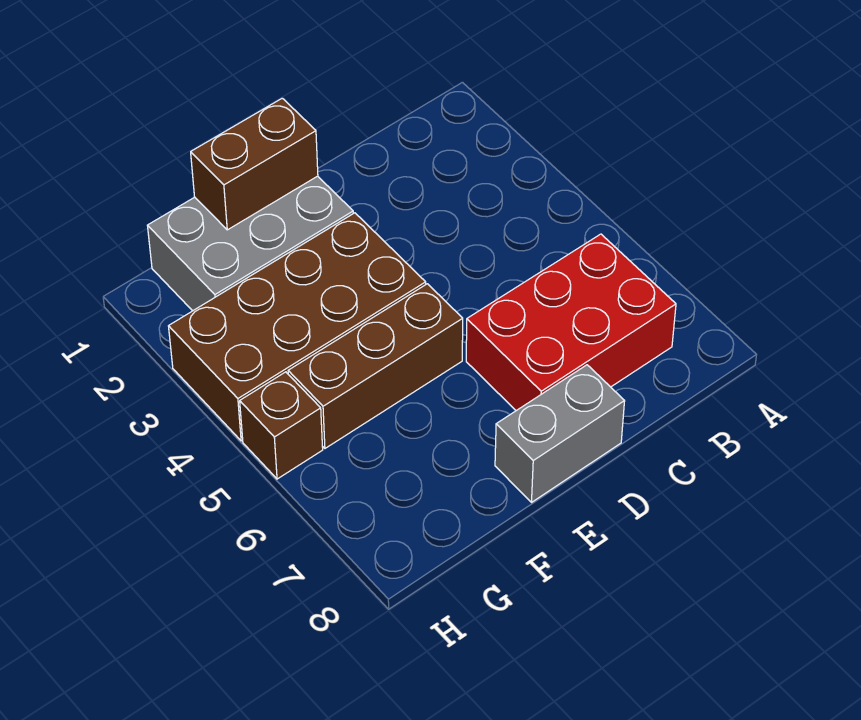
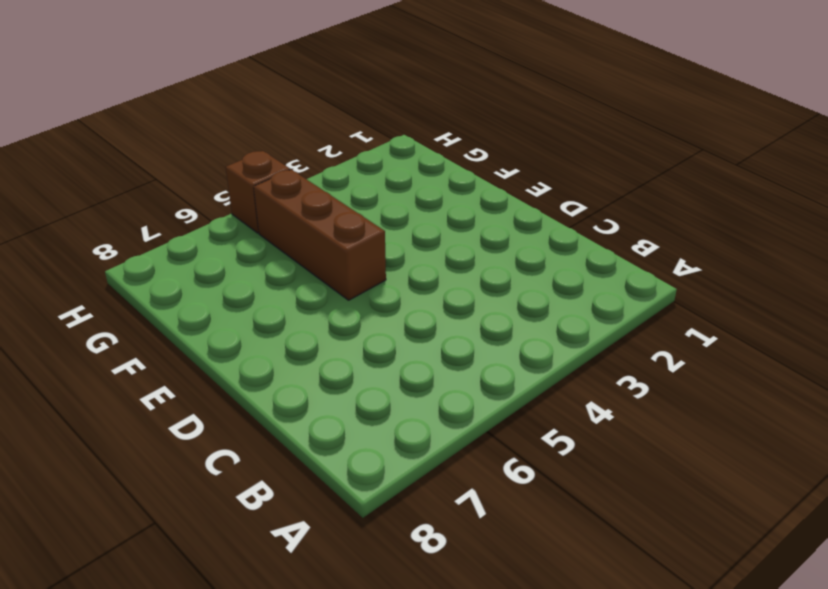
none -> red 2x3 brick [466,234,676,411]
none -> grey 1x2 brick [495,365,625,502]

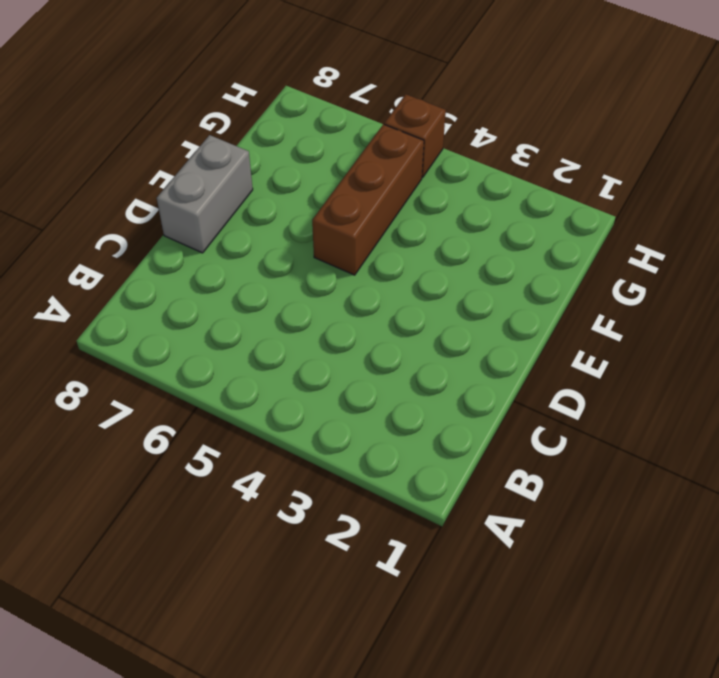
none -> red 2x3 brick [466,234,676,411]
none -> grey 2x3 brick [147,176,353,311]

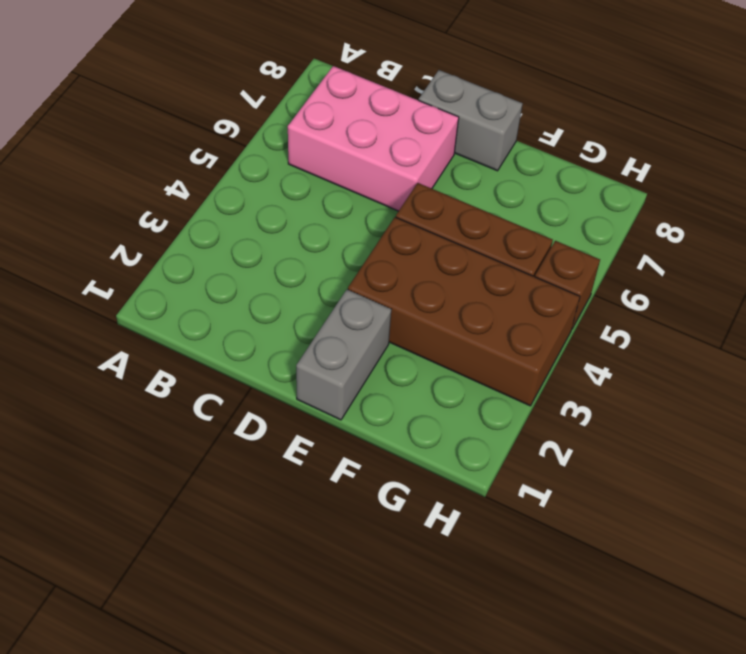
pink 2x3 brick [288,66,459,211] -> red 2x3 brick [466,234,676,411]
grey 1x2 brick [296,290,391,420] -> grey 2x3 brick [147,176,353,311]
none -> brown 1x2 brick [191,98,318,230]

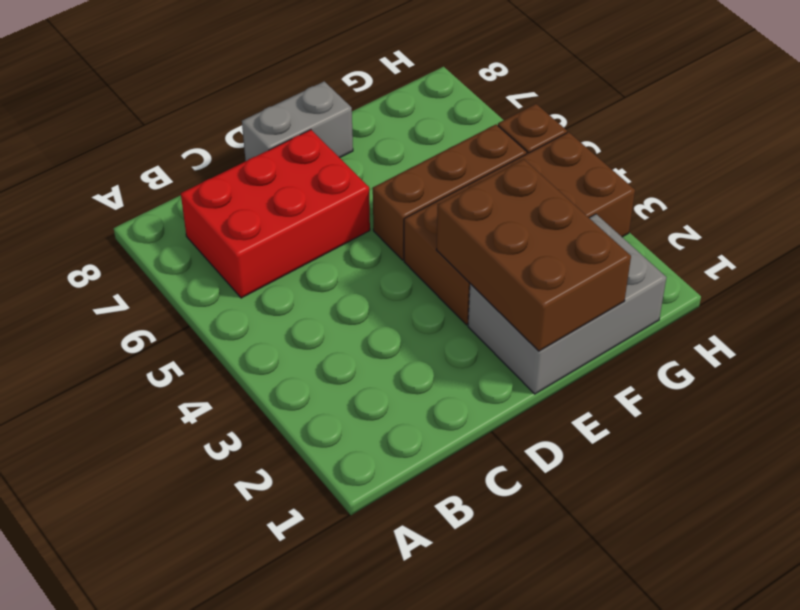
brown 2x3 brick [436,159,631,351] -> brown 1x2 brick [191,98,318,230]

